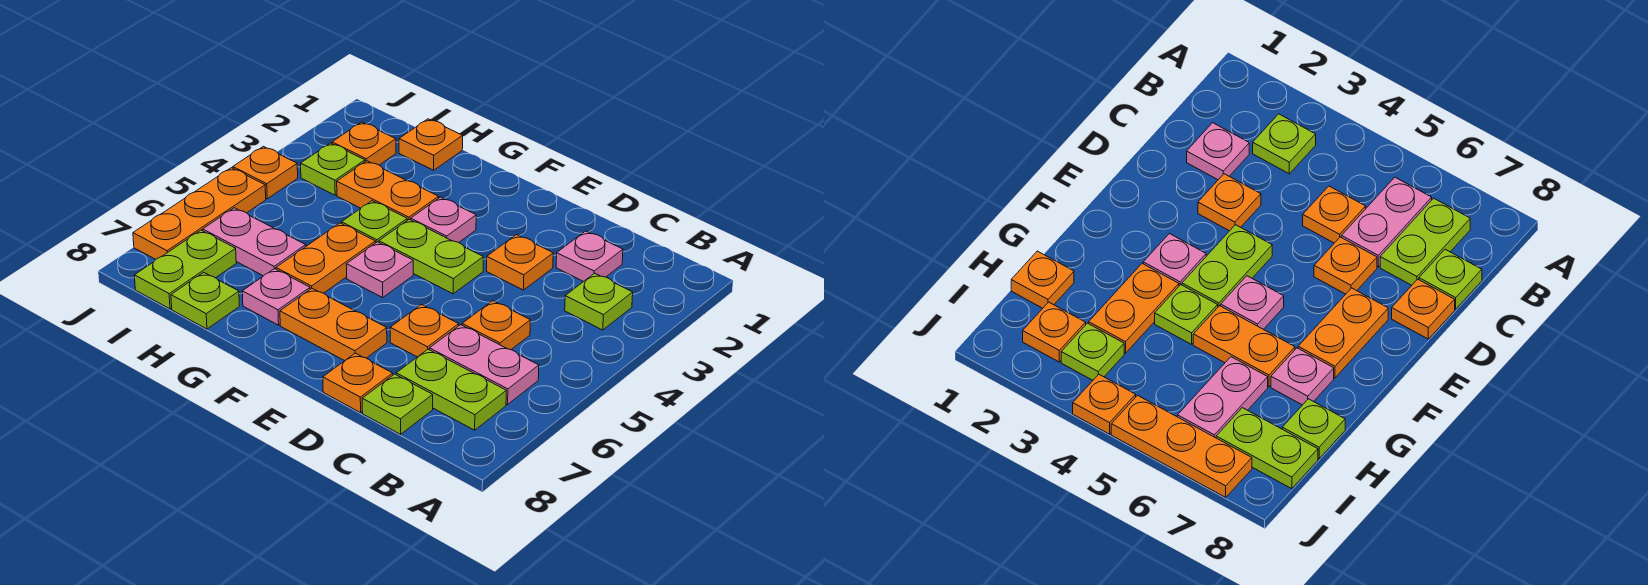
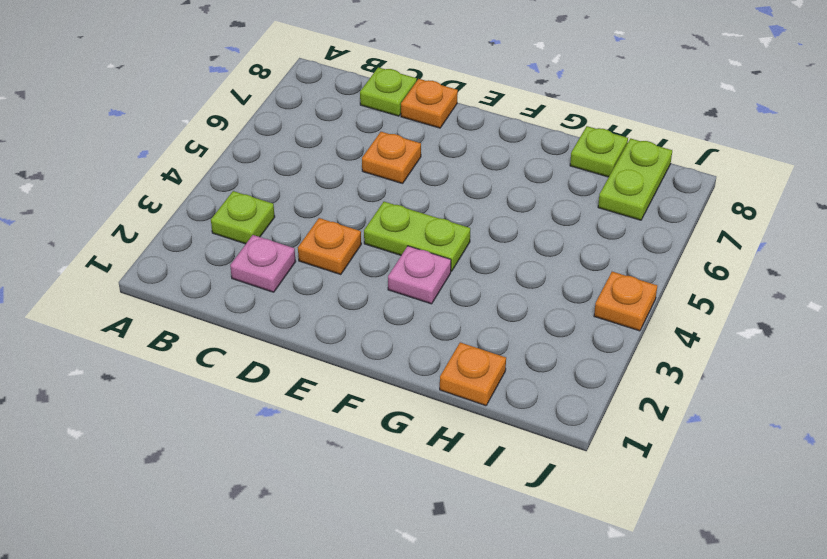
none -> pink 1x2 plate [430,325,539,404]
none -> lime 1x2 plate [396,349,506,430]
none -> orange 1x1 plate [462,301,530,350]

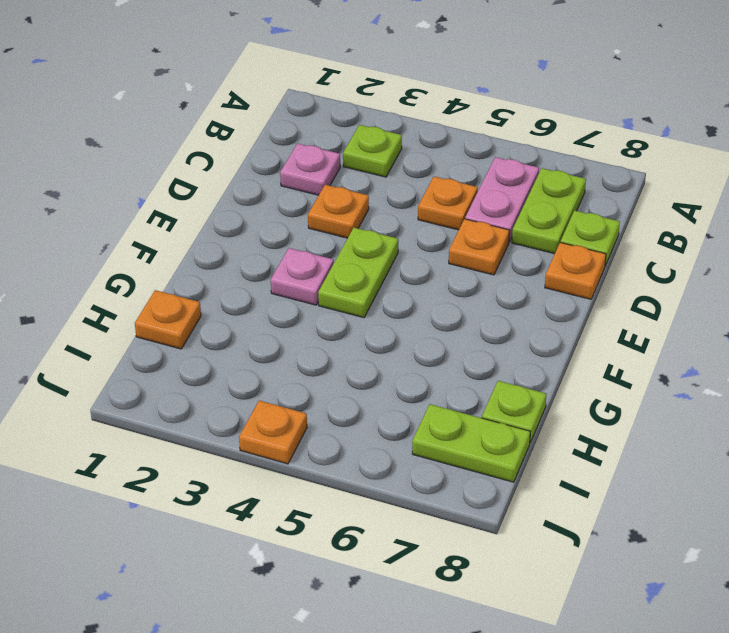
none -> orange 1x2 plate [280,289,387,361]
none -> pink 1x1 plate [346,242,413,297]
none -> orange 1x2 plate [337,161,439,220]

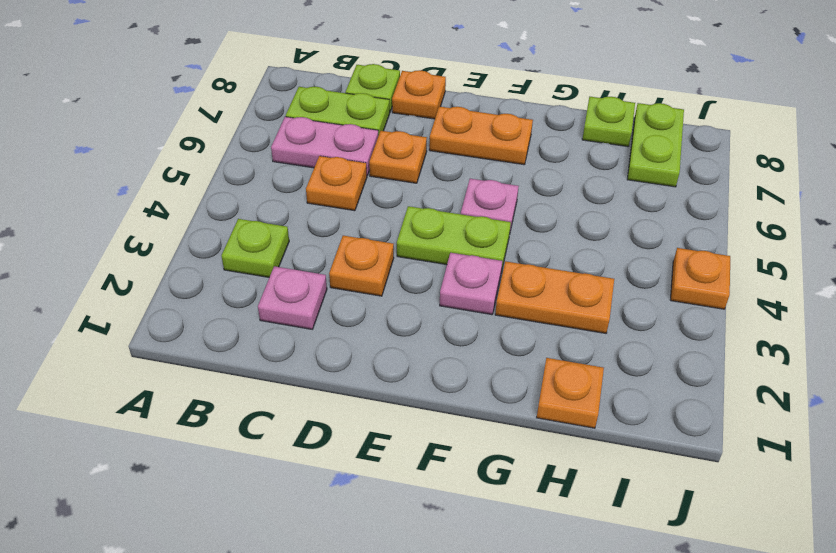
none -> lime 1x1 plate [342,201,407,242]
none -> orange 1x2 plate [276,223,376,293]
none -> pink 1x1 plate [242,269,310,325]

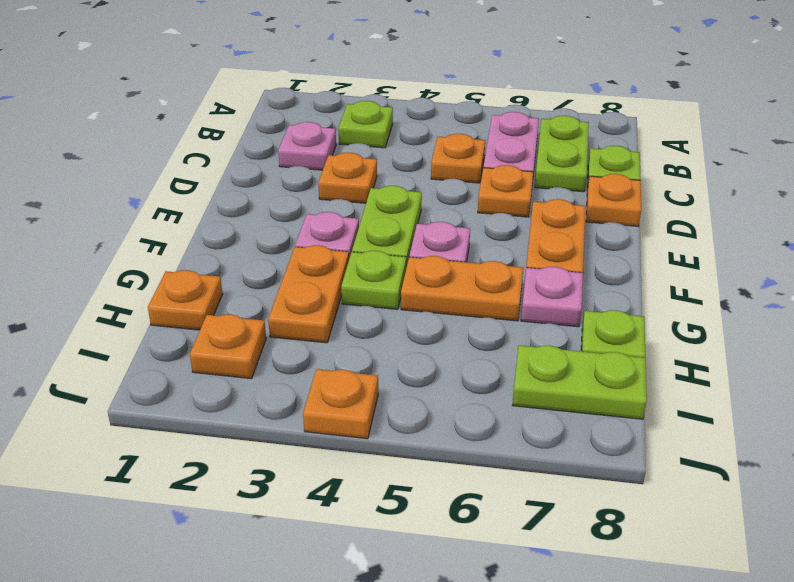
none -> pink 1x2 plate [203,208,306,276]
none -> lime 1x1 plate [301,143,365,195]
none -> orange 1x3 plate [133,168,266,259]

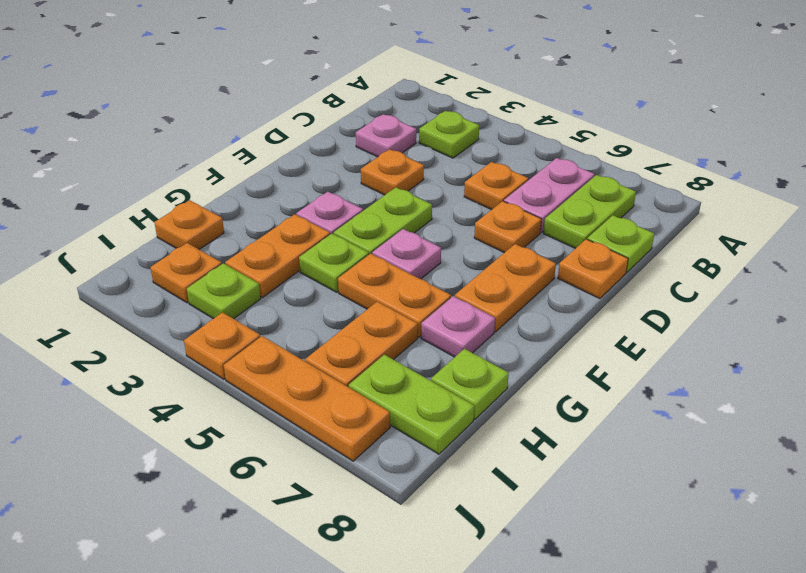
orange 1x2 plate [305,302,418,387] -> pink 1x2 plate [203,208,306,276]

